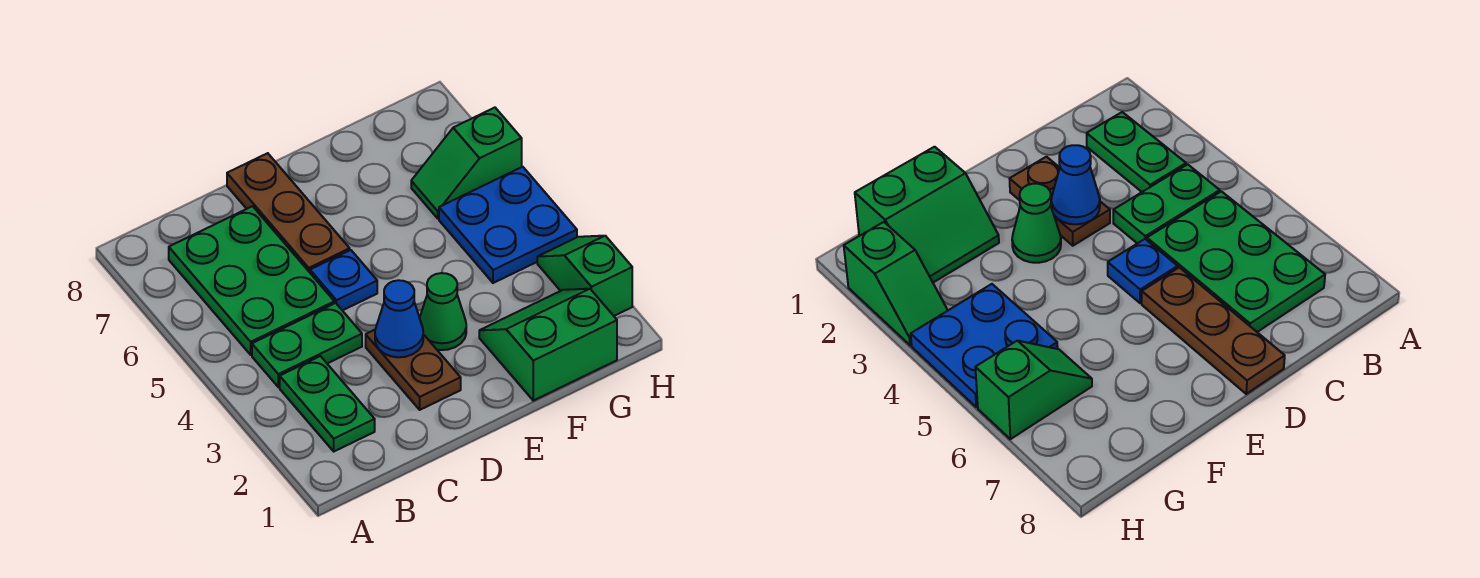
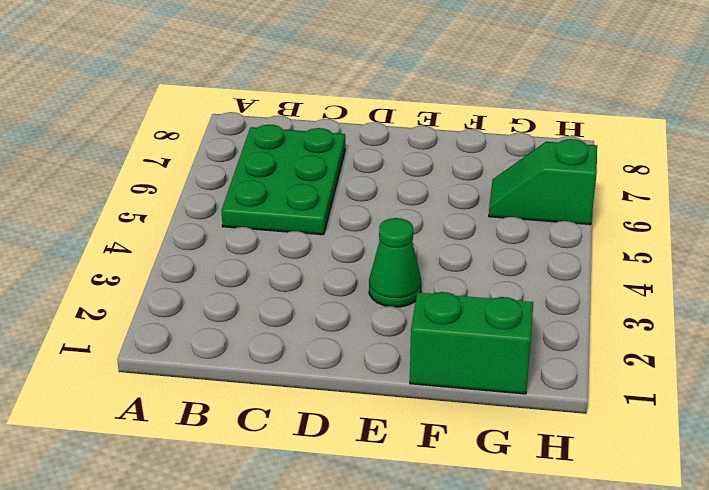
none -> green 1x2 plate [280,356,375,451]
none -> green 1x2 plate [252,303,362,387]
none -> brown 1x2 plate [366,330,461,410]

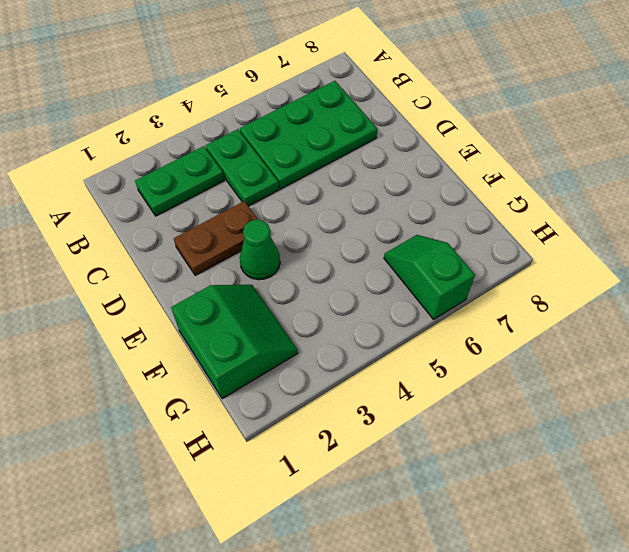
none -> blue 1x1 plate [310,250,377,311]
none -> brown 1x3 plate [227,153,350,272]
none -> blue 2x2 plate [439,167,577,283]

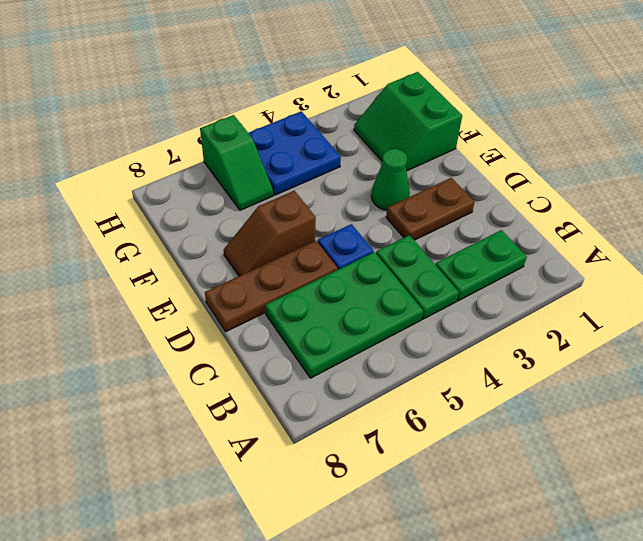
brown 1x2 slope [224,191,316,276] -> none
none -> green 1x2 slope [537,236,632,316]
none -> blue 1x1 cone [375,280,423,357]

